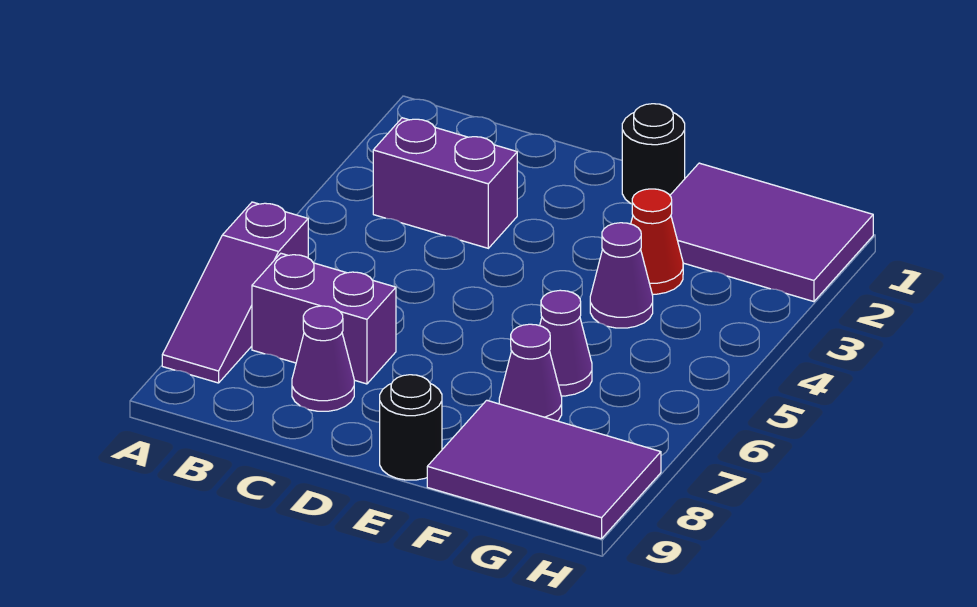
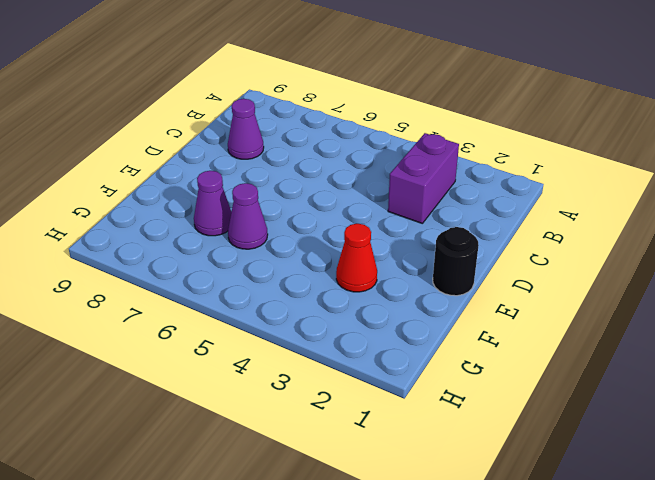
none -> purple 1x3 slope [162,202,308,383]
none -> purple 1x2 brick [252,253,396,384]
none -> black 1x1 round brick [380,375,442,480]

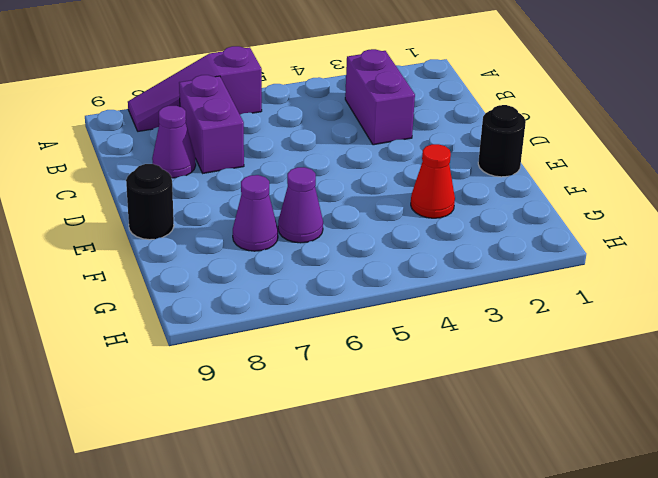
none -> purple 2x3 tile [670,163,873,302]
none -> purple 1x1 cone [590,223,653,328]
none -> purple 2x3 tile [427,400,661,539]

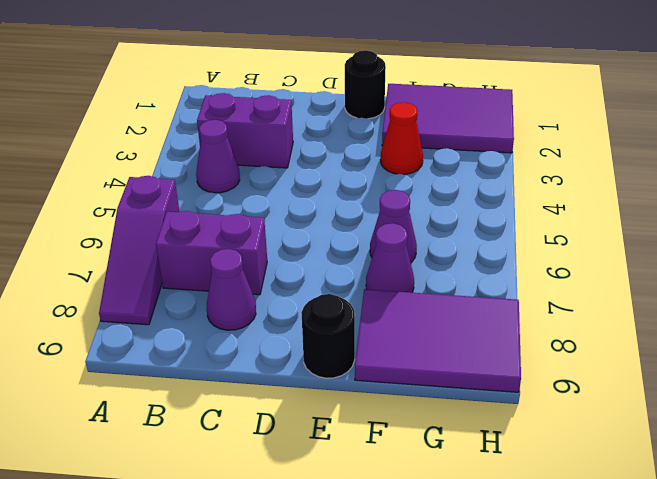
purple 1x1 cone [196,120,240,193] -> purple 1x1 cone moved to [590,223,653,328]

